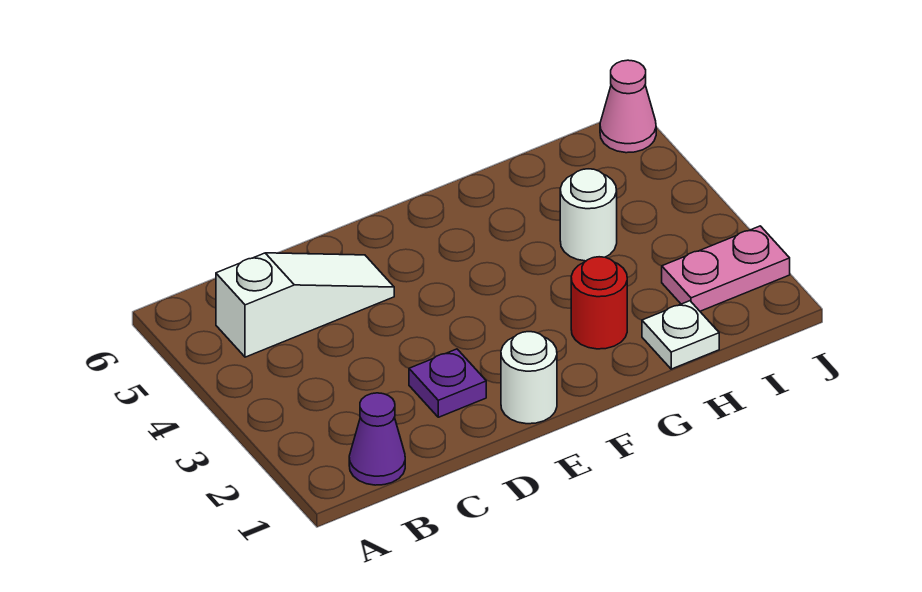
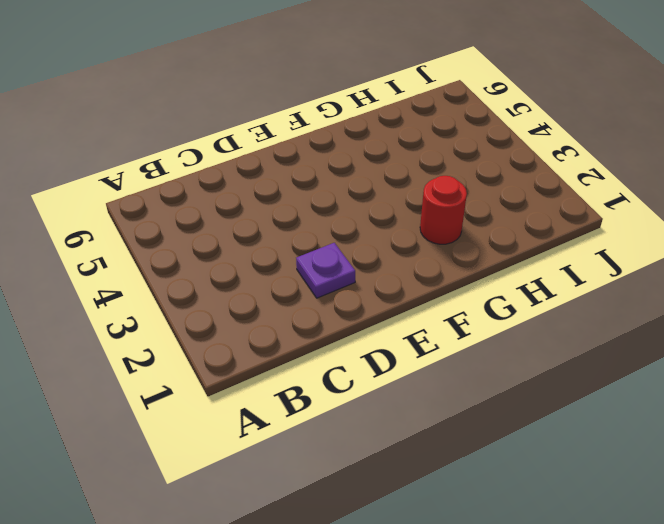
none -> purple 1x1 cone [349,393,405,485]
none -> white 1x3 slope [216,253,394,357]

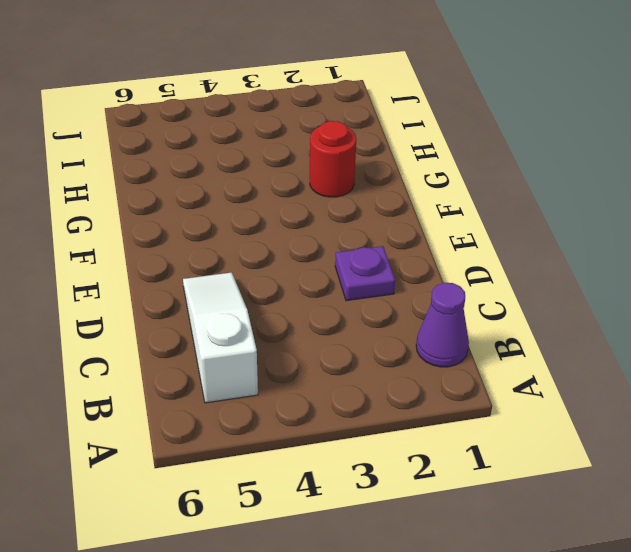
none -> white 1x1 round brick [501,332,557,424]
none -> white 1x1 plate [642,301,719,369]

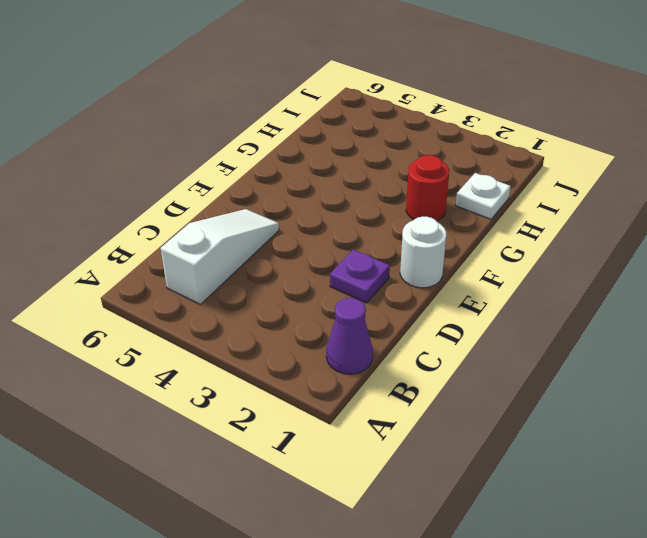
none -> white 1x1 round brick [560,169,617,261]
none -> pink 1x2 plate [662,226,790,311]

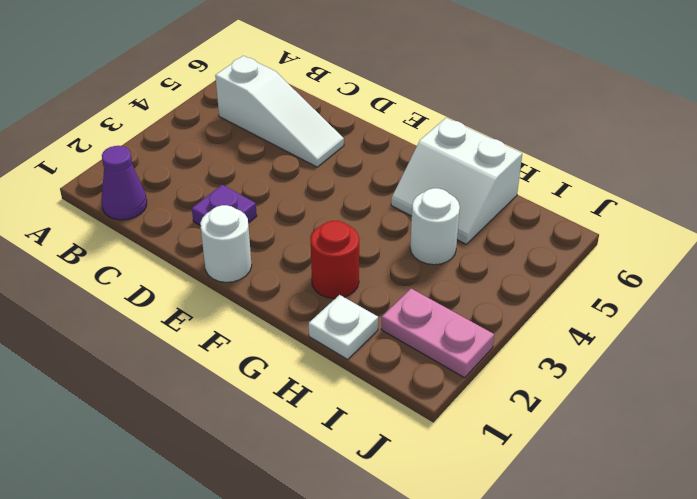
white 2x2 slope [391,118,522,244] -> none
none -> pink 1x1 cone [600,60,656,153]

